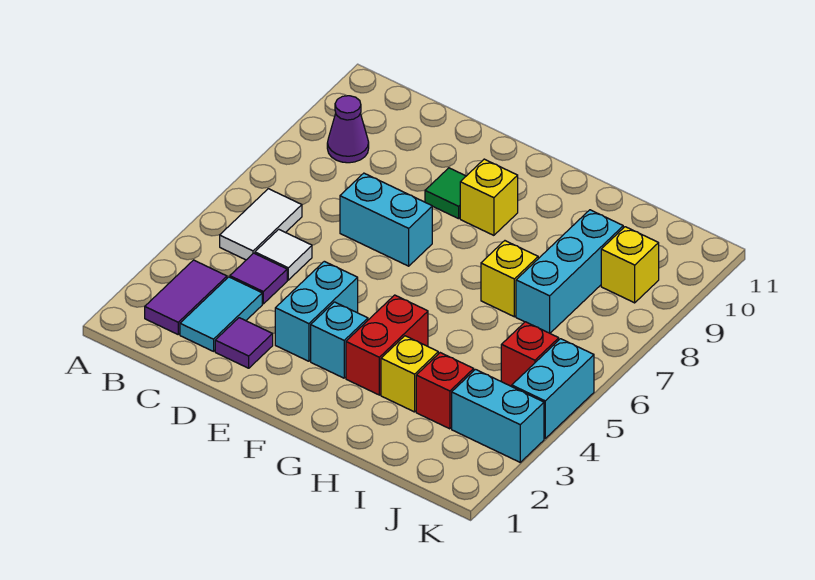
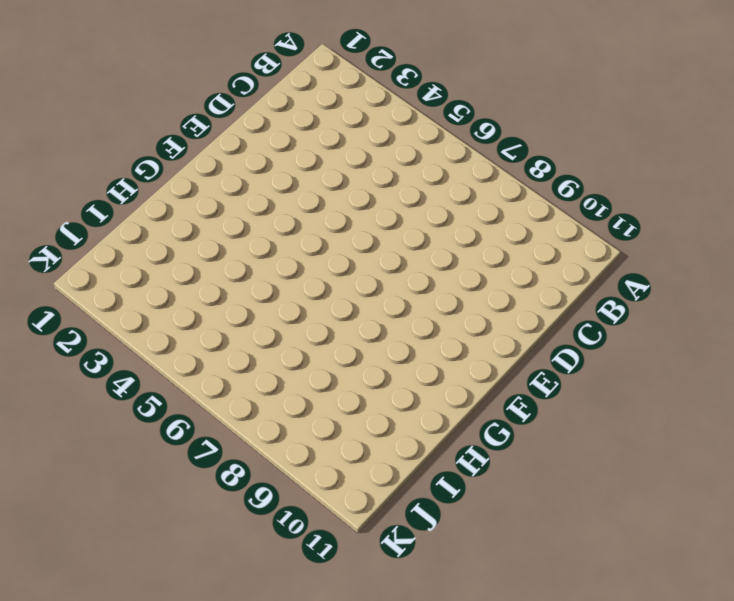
none -> purple 1x2 tile [145,260,227,334]
none -> white 1x2 tile [220,189,302,260]
none -> purple 1x1 cone [327,96,369,163]

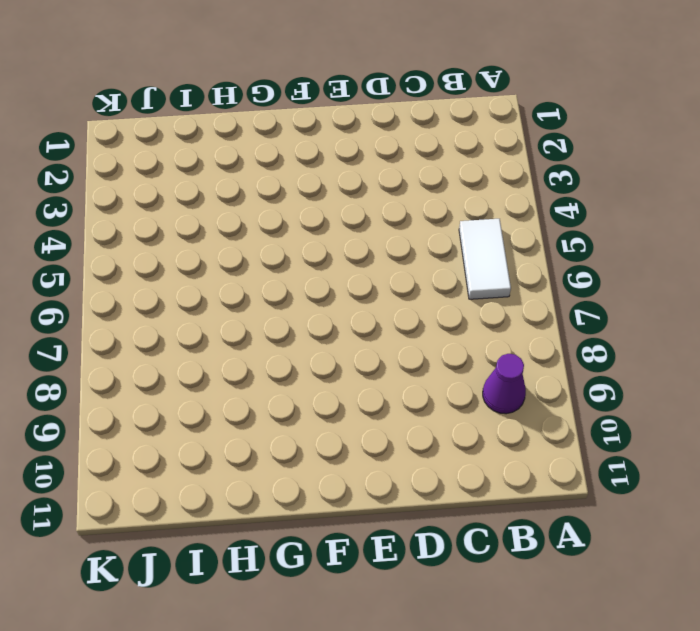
none -> purple 1x2 tile [145,260,227,334]
none -> cyan 1x2 tile [180,277,262,351]
none -> purple 1x1 tile [230,253,287,304]

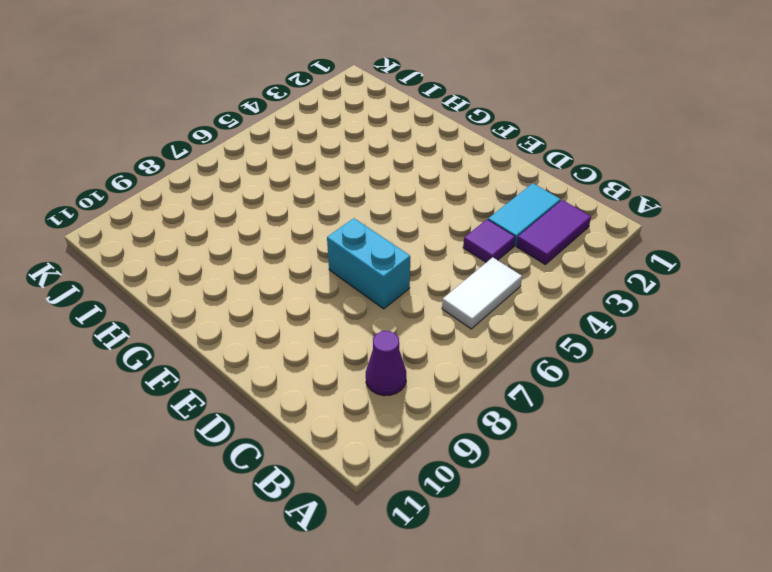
none -> white 1x1 tile [255,229,312,280]
none -> purple 1x1 tile [215,318,273,368]
none -> cyan 1x2 brick [275,261,358,361]

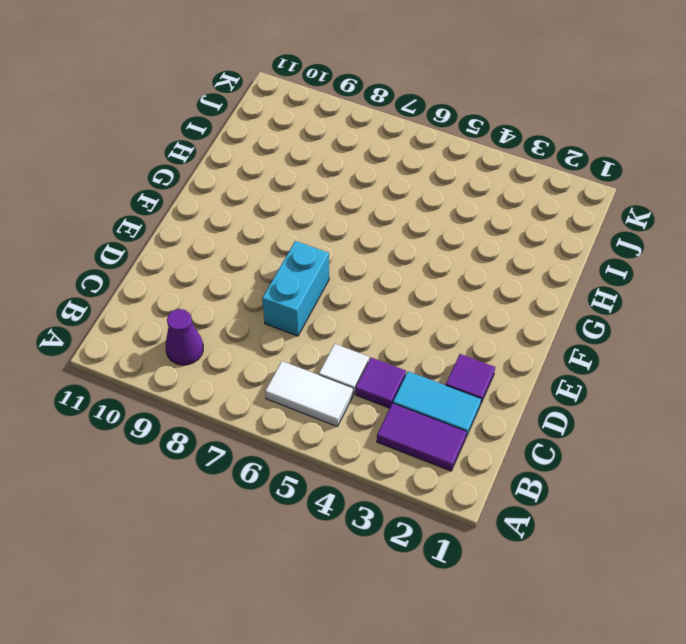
none -> cyan 1x2 brick [275,261,358,361]
none -> green 1x1 tile [425,168,466,219]
none -> cyan 1x1 brick [311,302,368,378]

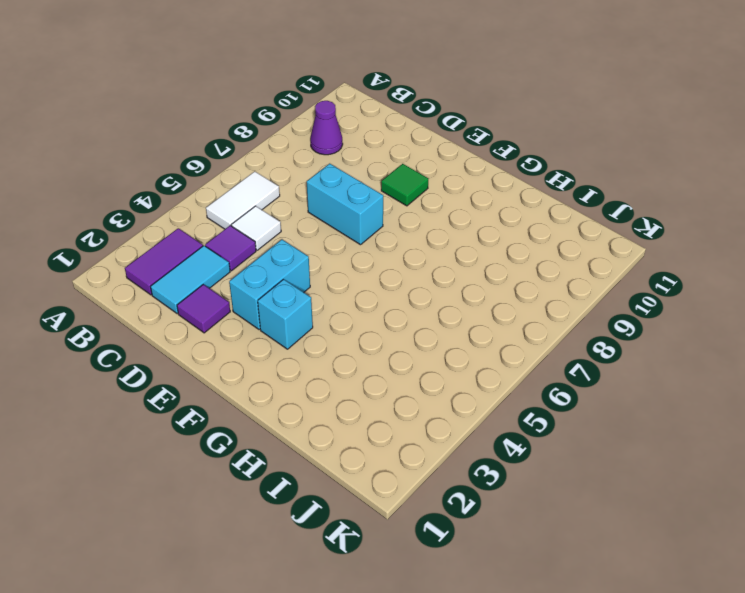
none -> yellow 1x1 brick [460,159,518,235]
none -> red 1x2 brick [346,295,428,395]
none -> yellow 1x1 brick [381,336,438,412]

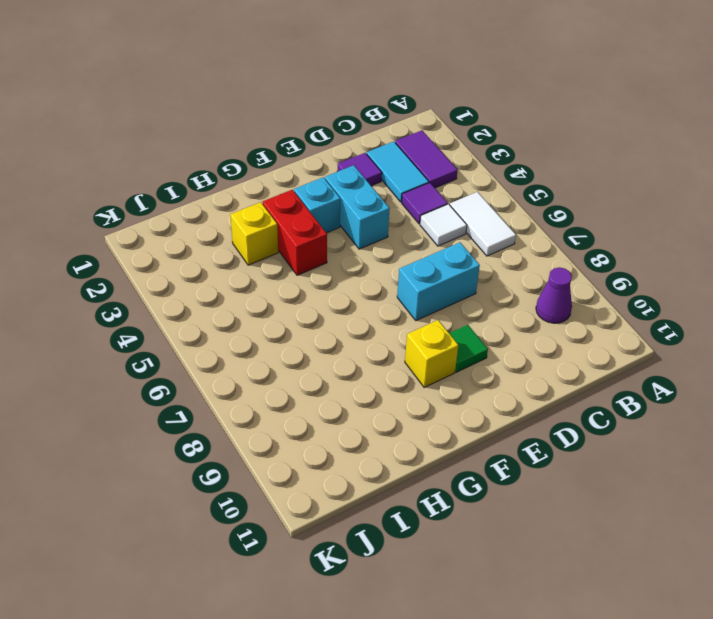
none -> yellow 1x1 brick [481,241,538,317]
none -> red 1x1 brick [416,353,474,429]
none -> cyan 1x3 brick [516,210,623,333]

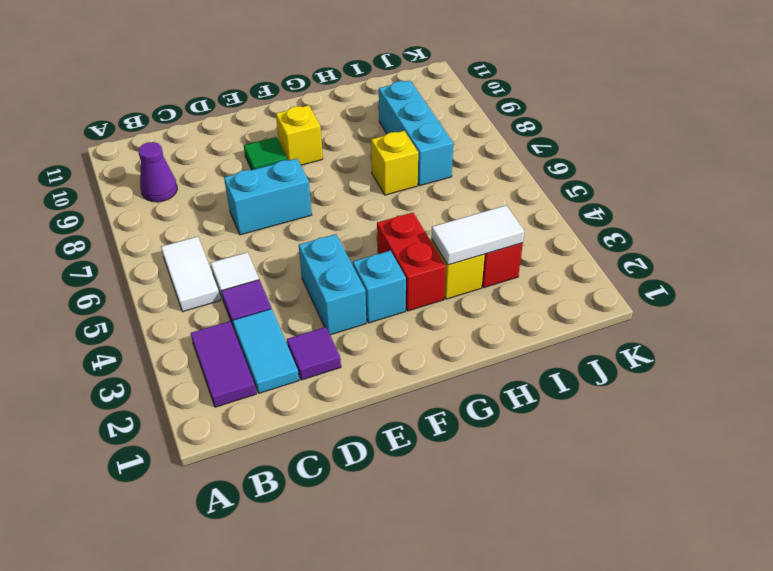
white 1x2 tile [431,205,524,265] -> none
none -> cyan 1x2 brick [452,369,544,462]
none -> red 1x1 brick [501,322,559,386]
none -> yellow 1x1 brick [601,227,659,303]

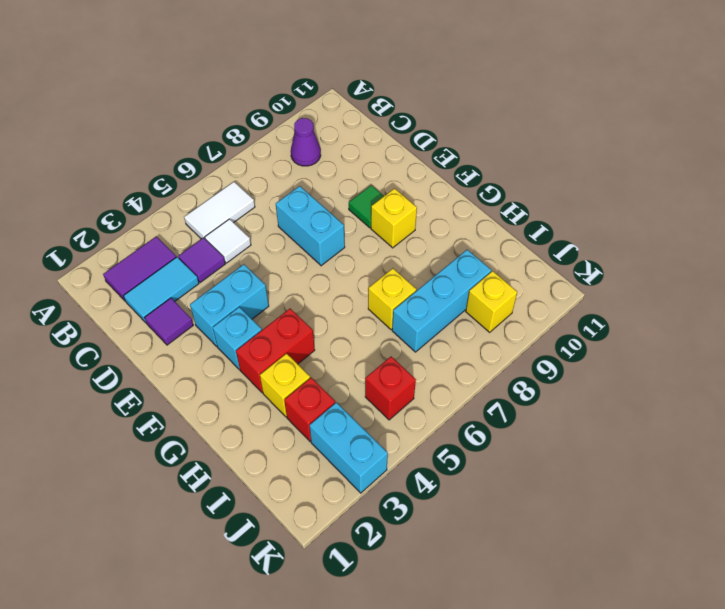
none -> cyan 1x2 brick [512,339,594,438]

